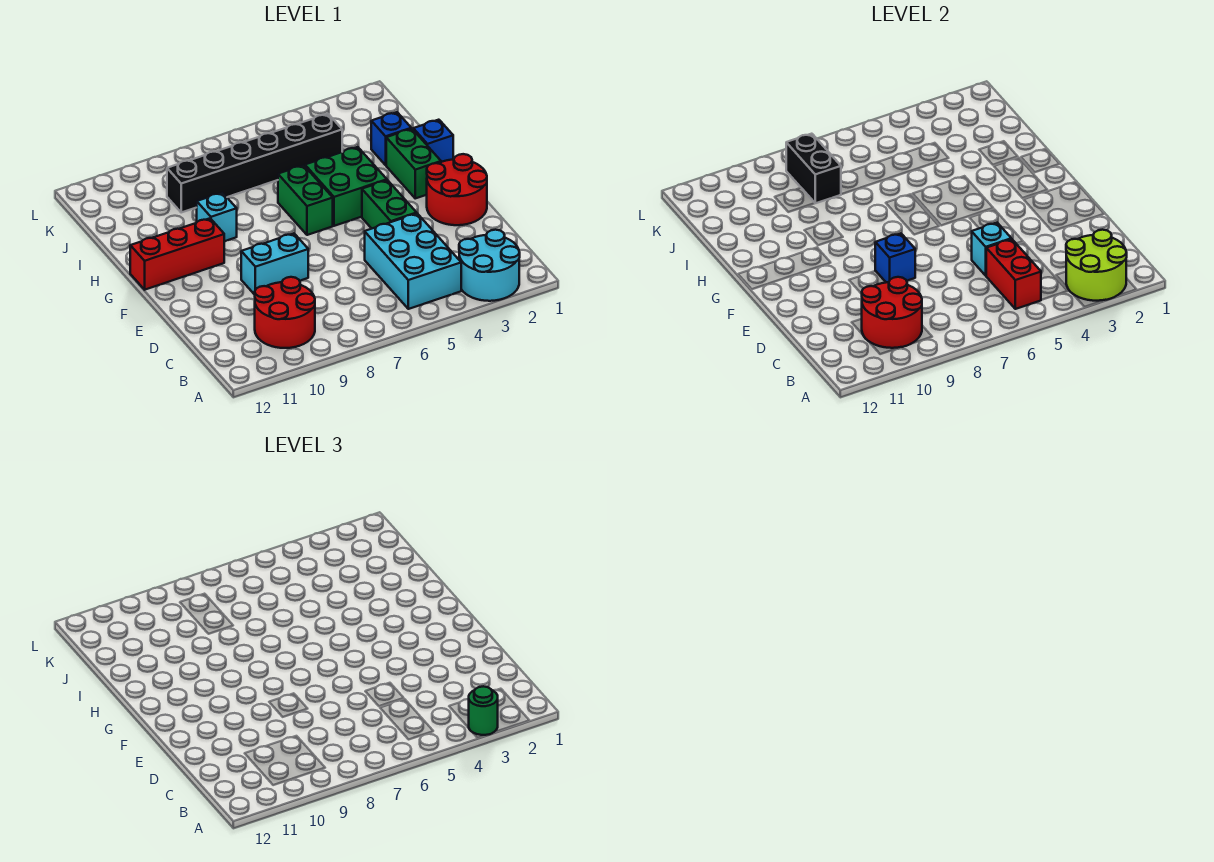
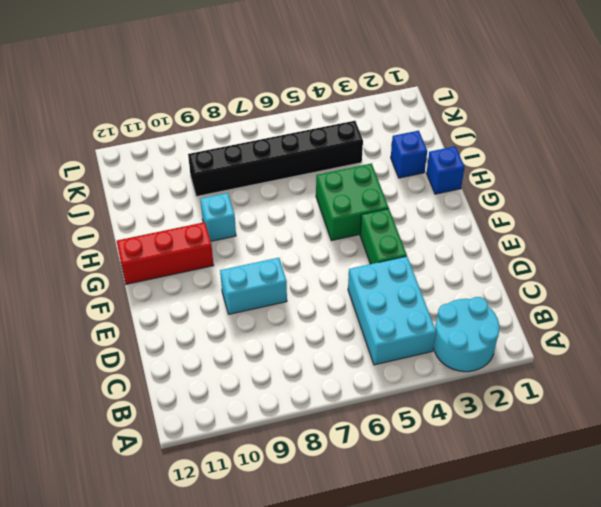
none -> red 2x2 round brick [255,277,315,348]
none -> red 2x2 round brick [427,154,487,225]
none -> green 1x2 brick [386,129,441,198]

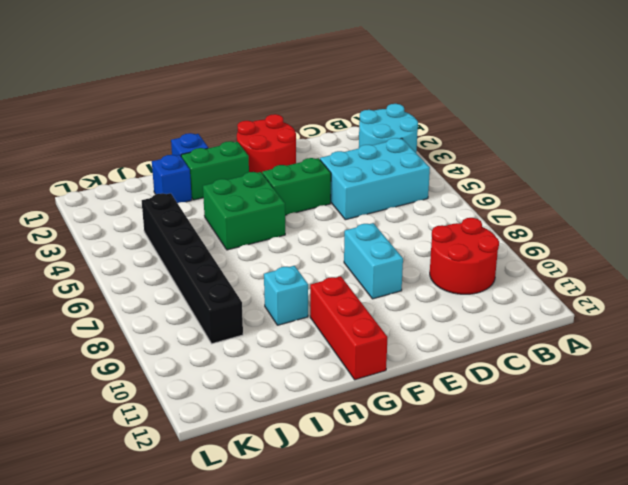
none -> green 1x2 brick [278,165,333,235]
none -> lime 2x2 round brick [1066,230,1127,301]
none -> red 1x2 brick [986,239,1041,309]

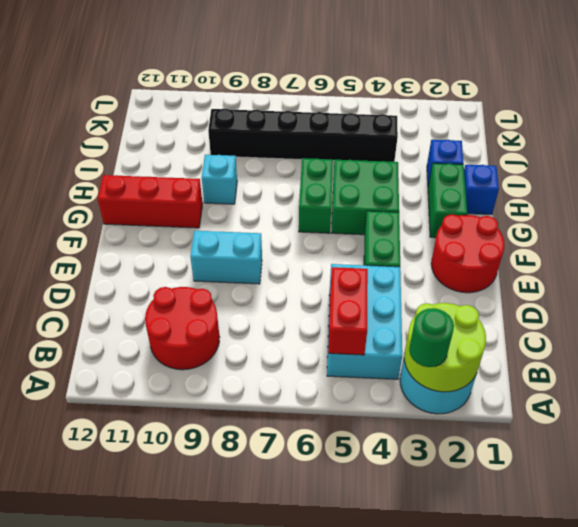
none -> red 2x2 round brick [862,277,922,348]
none -> cyan 1x1 brick [972,223,1011,276]
none -> blue 1x1 brick [875,233,915,282]

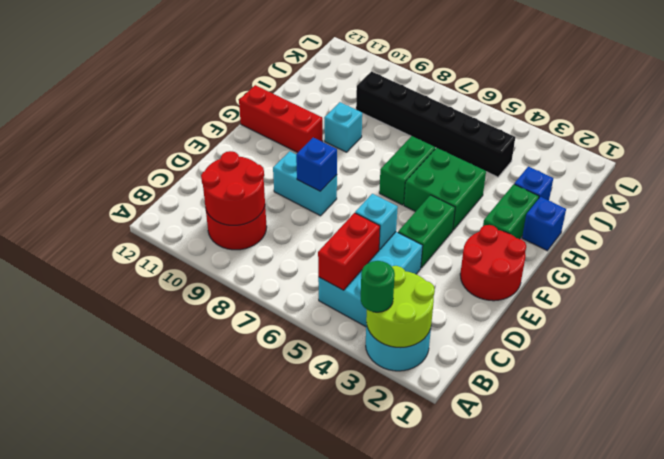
none -> black 1x2 brick [786,134,841,203]

